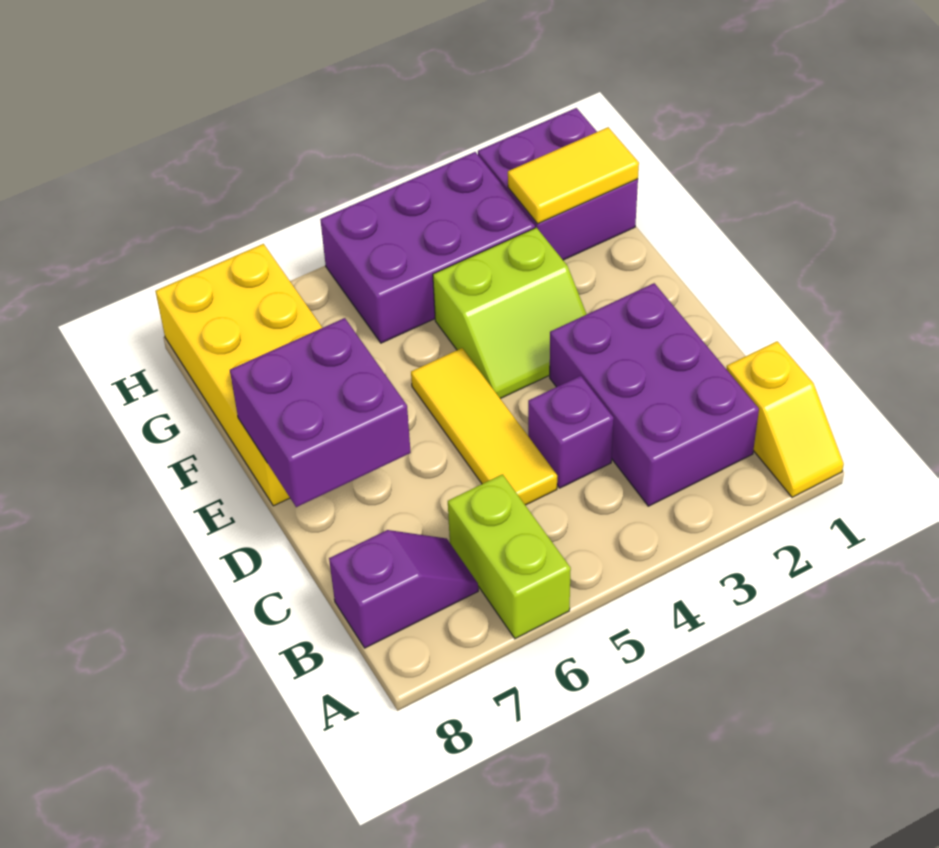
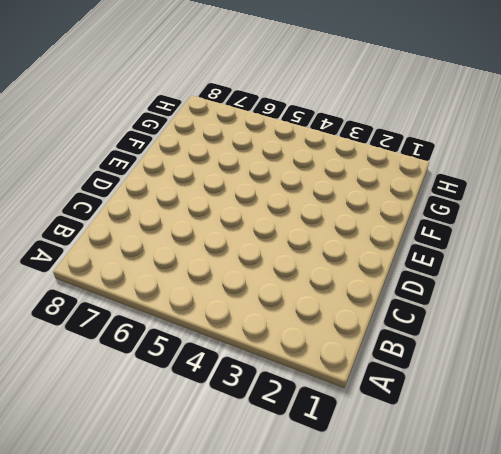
none -> yellow 1x2 slope [726,341,844,497]
none -> lime 1x2 brick [448,474,571,639]
none -> purple 2x3 brick [550,283,759,506]

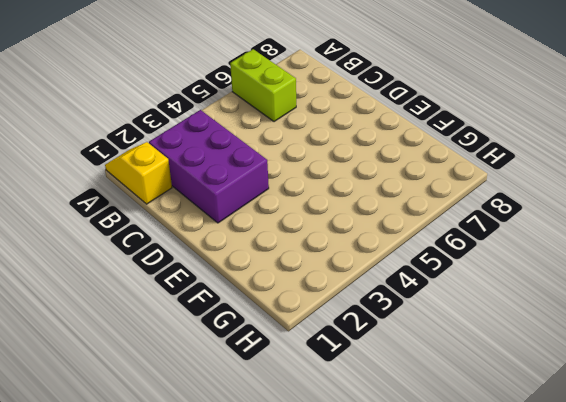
none -> purple 1x2 slope [329,530,478,648]
none -> purple 1x1 brick [528,376,614,488]
none -> yellow 1x3 tile [411,348,557,505]

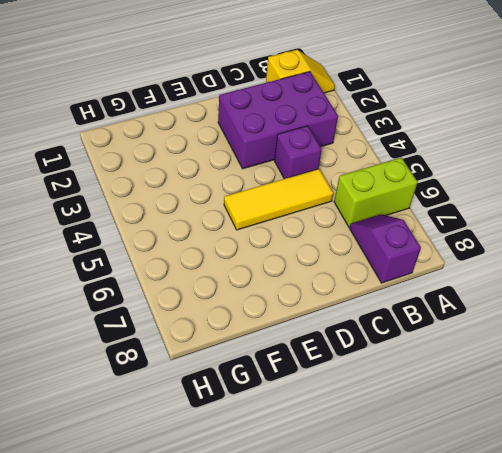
none -> lime 2x2 slope [433,228,587,399]
none -> yellow 2x4 brick [155,244,322,506]
none -> purple 2x2 brick [478,108,638,260]

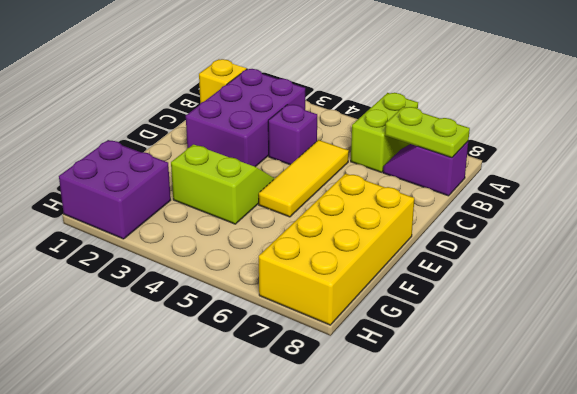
lime 1x2 plate [385,107,470,158] -> none
none -> purple 2x3 brick [320,152,535,343]
none -> purple 2x2 brick [230,318,411,507]
none -> yellow 1x2 tile [508,127,639,224]

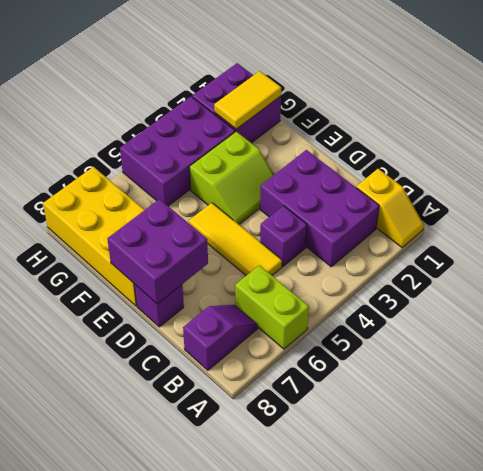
purple 1x1 brick [134,284,184,327] -> none

